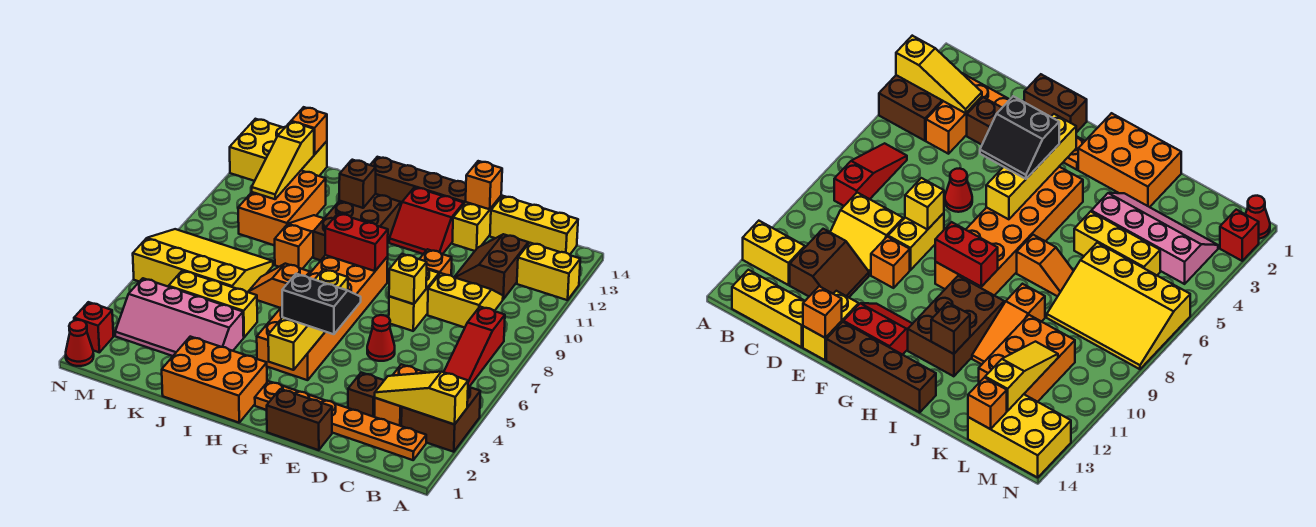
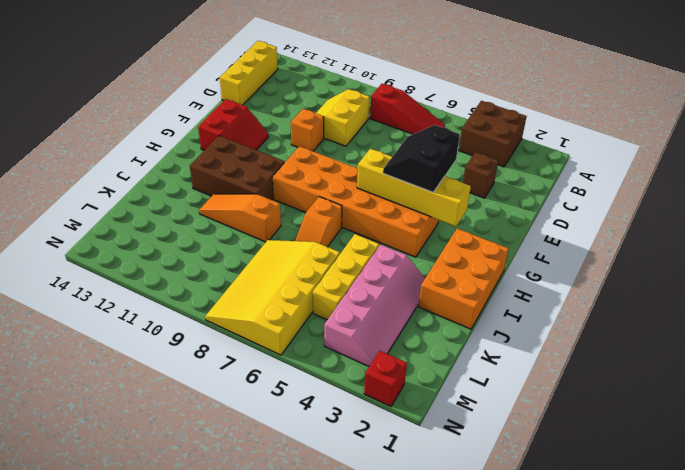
none -> yellow 1x2 brick [517,243,580,300]
none -> orange 1x6 plate [255,381,426,460]
none -> orange 1x2 brick [375,364,426,426]
none -> brown 2x2 slope [455,234,528,299]

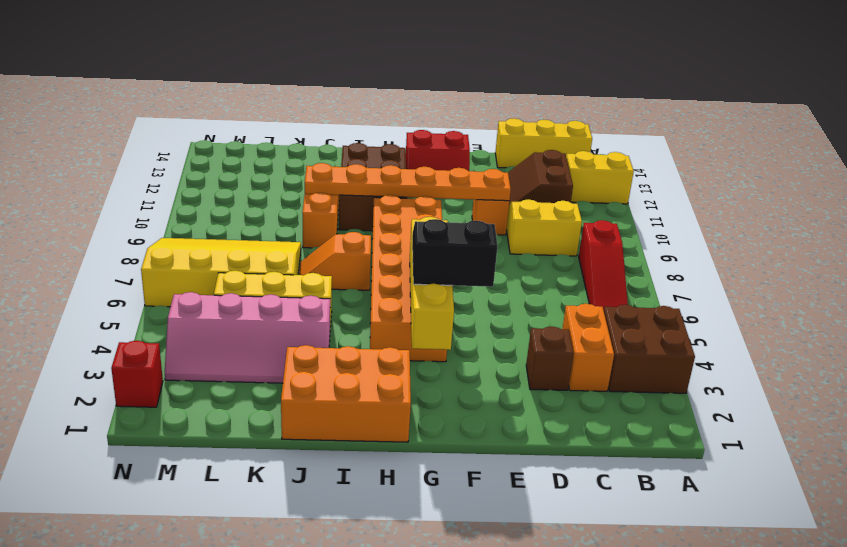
orange 1x6 plate [305,163,511,201] -> orange 1x6 plate moved to [255,381,426,460]
none -> brown 1x2 brick [267,389,332,450]
none -> red 1x1 cone [367,315,395,361]
none -> yellow 1x2 brick [389,269,439,331]
none -> yellow 1x2 brick [452,196,501,251]

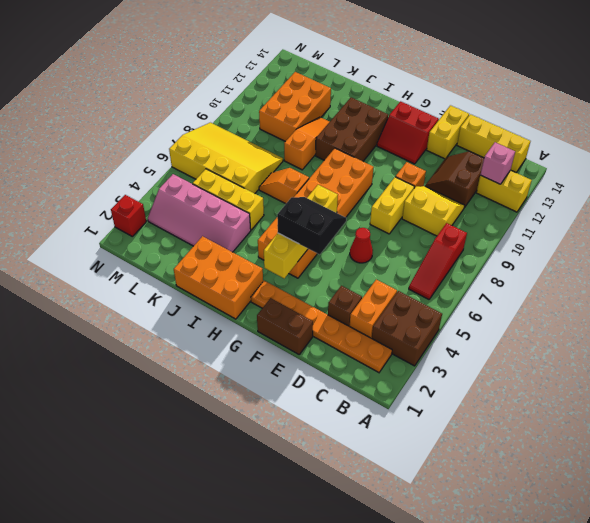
pink 1x1 brick [480,142,515,184] -> none
none -> brown 1x4 brick [371,157,466,204]
none -> yellow 2x3 brick [230,119,327,181]
none -> red 1x1 cone [66,320,94,366]
none -> yellow 1x3 slope [375,372,468,424]

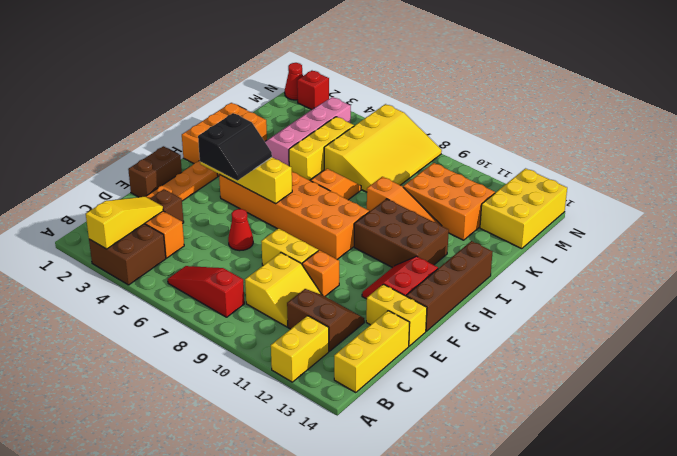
none -> yellow 1x1 brick [389,254,427,304]
none -> orange 1x1 brick [466,161,502,209]
none -> red 1x2 brick [325,213,388,271]
none -> brown 1x1 brick [339,160,376,208]

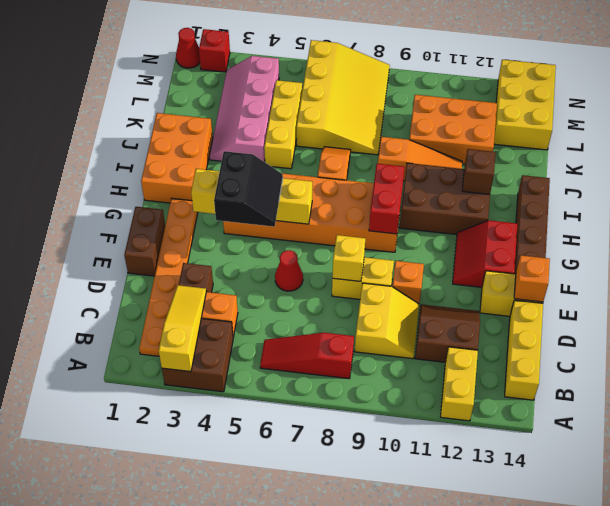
none -> yellow 1x3 slope [252,122,314,199]
none -> orange 1x1 brick [291,107,327,155]

